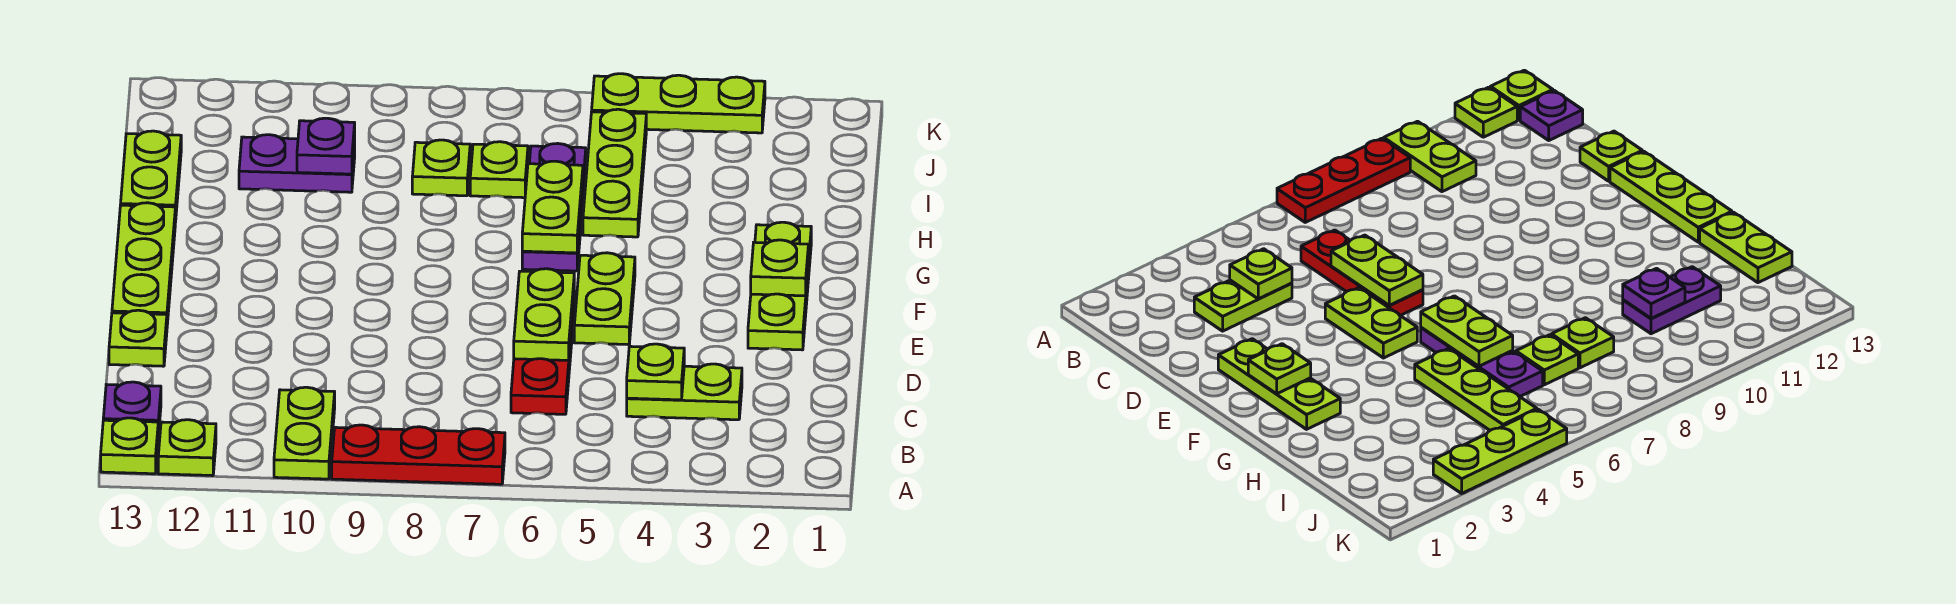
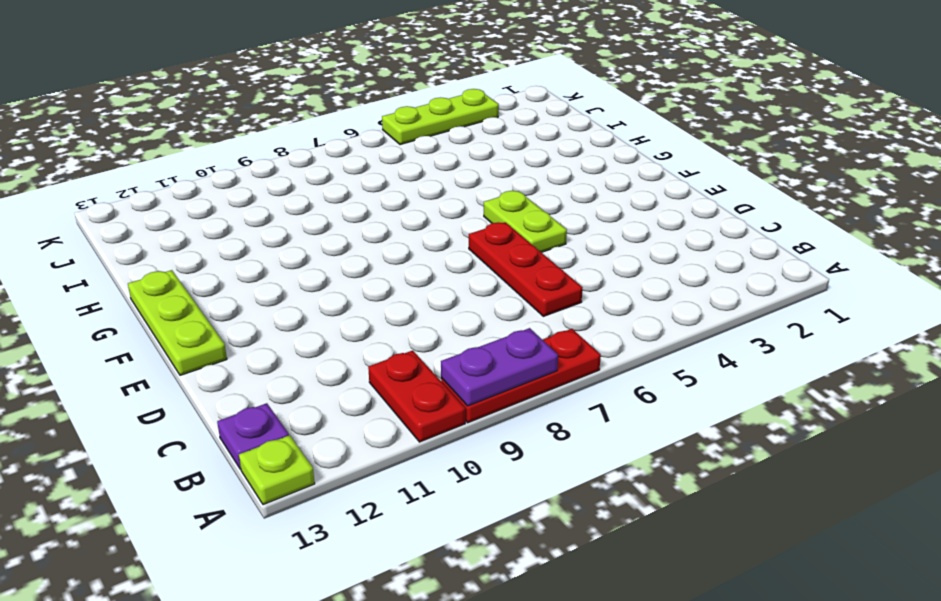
purple 1x2 plate [441,328,558,406] -> purple 1x2 plate moved to [239,135,355,192]
red 1x2 plate [368,350,465,442] -> lime 1x2 plate [274,387,335,479]
none -> lime 1x1 plate [158,420,216,476]
none -> lime 1x2 plate [627,364,742,420]
none -> lime 1x1 plate [109,310,167,366]

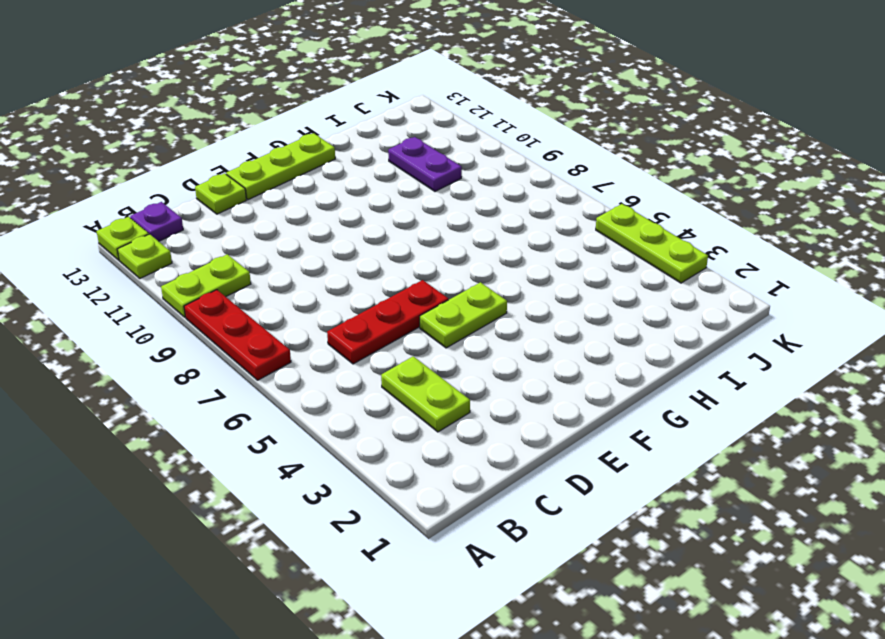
none -> lime 1x3 plate [748,222,811,350]
none -> purple 1x3 plate [522,143,586,271]
none -> lime 1x3 plate [583,109,646,237]

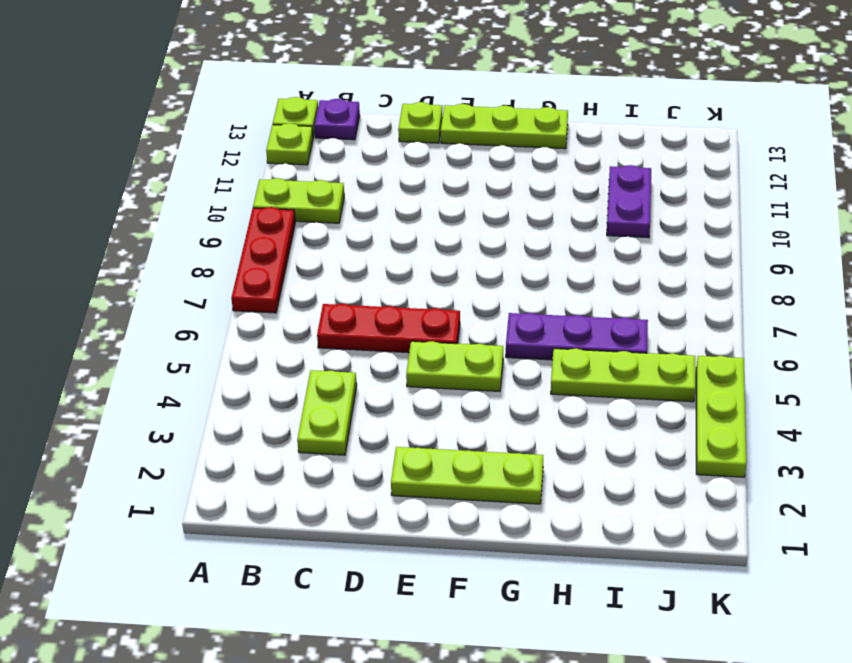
none -> lime 1x2 plate [121,131,181,222]
none -> lime 1x1 plate [470,142,528,198]
none -> lime 1x1 plate [412,140,470,196]

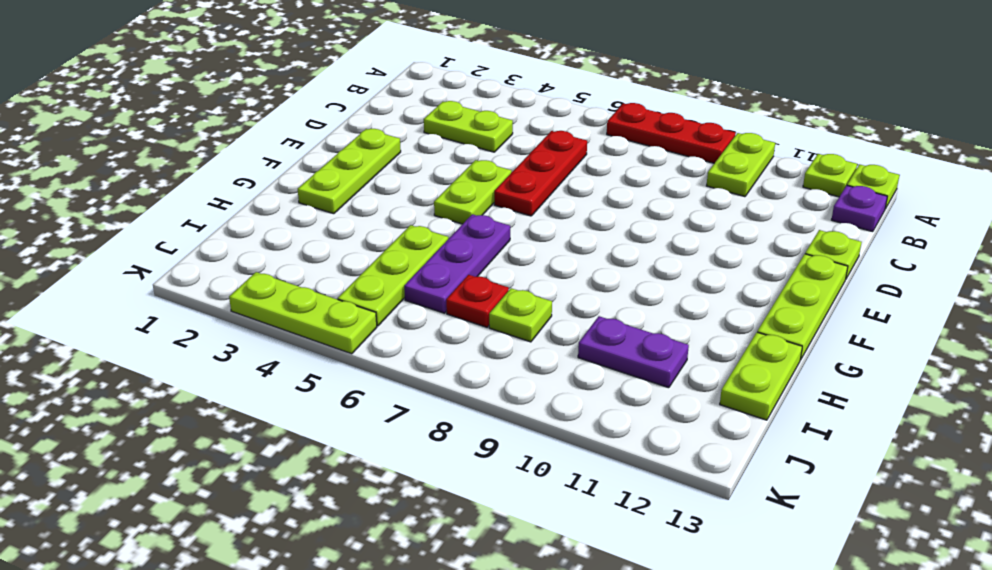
red 1x1 plate [446,275,509,327] -> lime 1x1 plate [470,142,528,198]
none -> lime 1x1 plate [627,344,684,400]
none -> lime 1x2 plate [514,269,574,360]
none -> lime 1x1 plate [751,240,808,296]

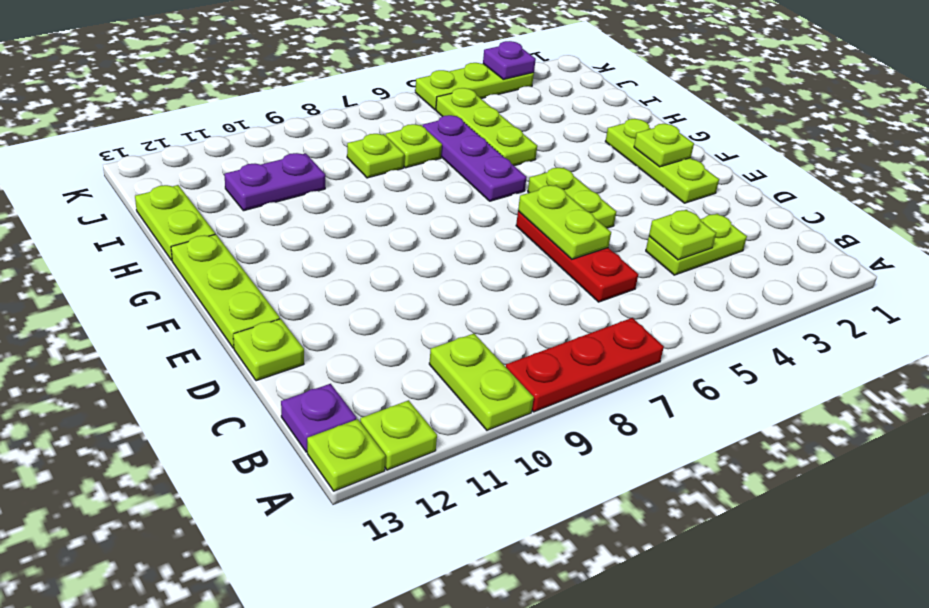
purple 1x1 plate [483,41,536,79] -> purple 1x1 plate moved to [297,118,355,174]
none -> lime 1x2 plate [522,161,583,253]

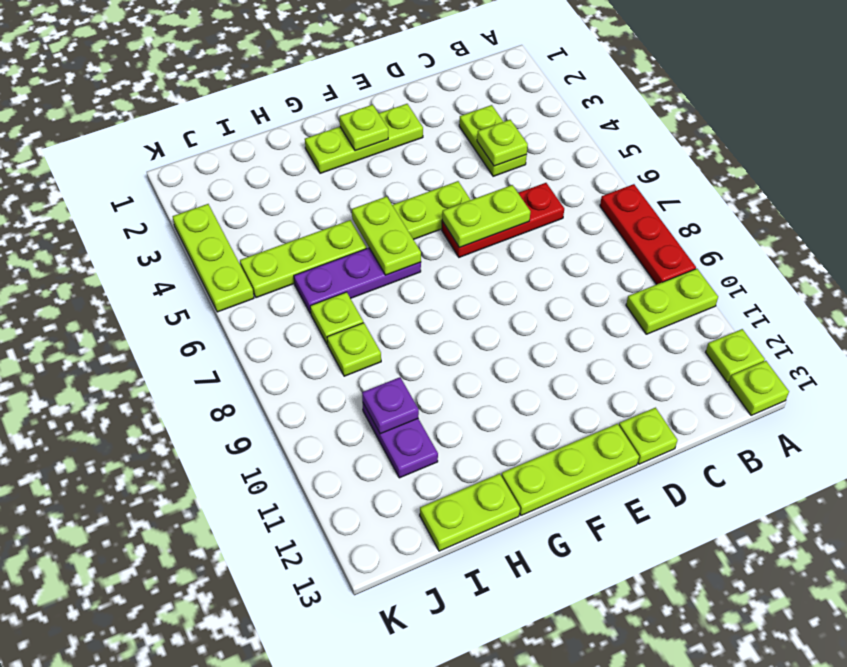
lime 1x2 plate [352,196,421,275] -> lime 1x2 plate turned to [522,161,583,253]
none -> purple 1x1 plate [103,382,161,437]

